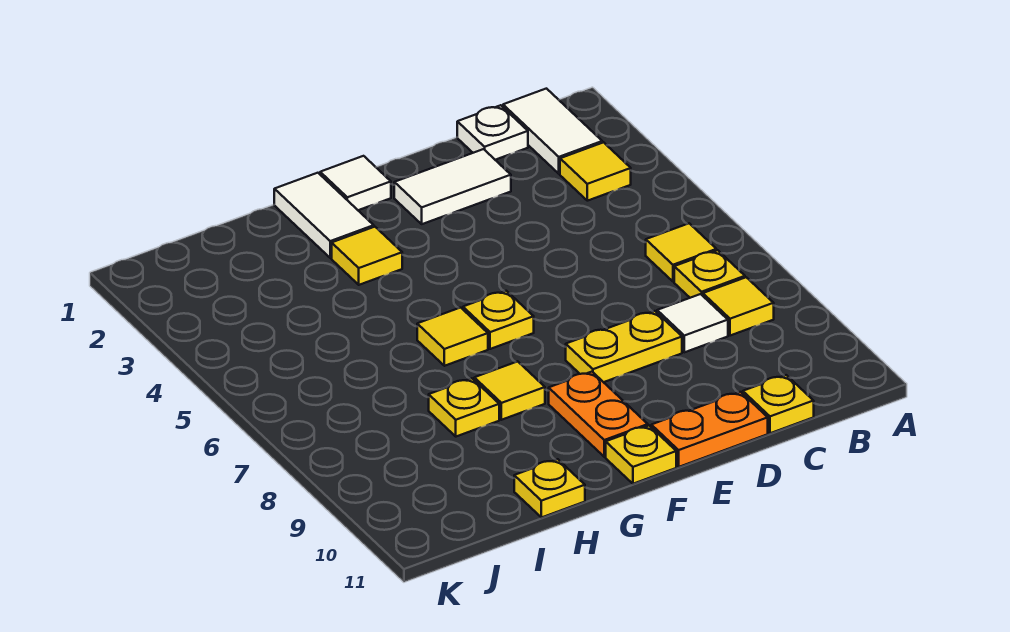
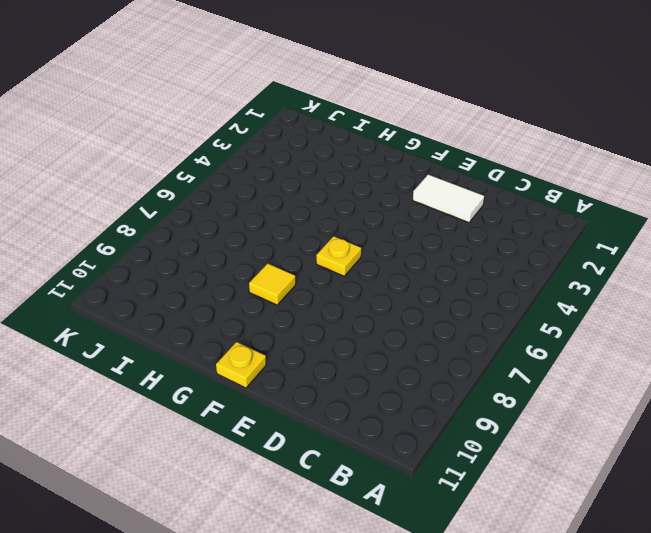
none -> white 1x2 tile [503,89,602,174]
none -> yellow 1x1 tile [560,142,631,201]
none -> yellow 1x1 tile [646,223,716,282]

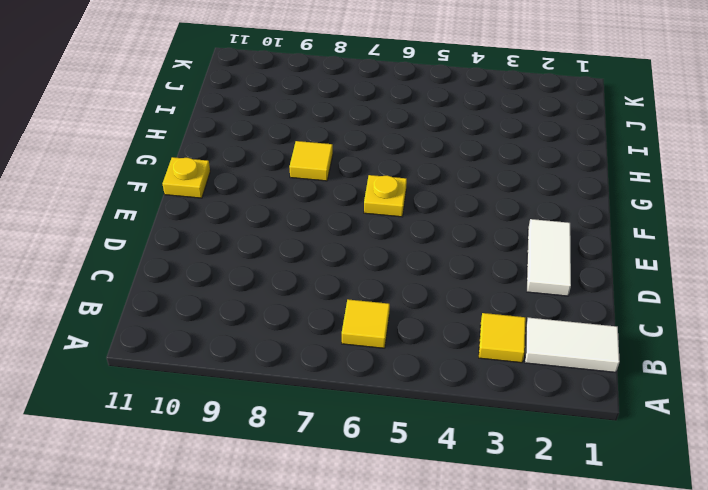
none -> yellow 1x1 plate [674,250,745,298]
none -> yellow 1x1 tile [703,277,774,336]
none -> white 1x1 plate [457,105,528,160]

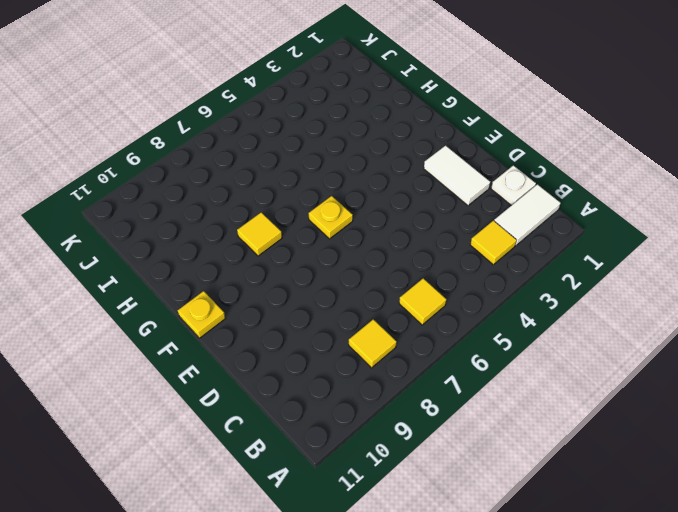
none -> yellow 1x1 plate [674,250,745,298]
none -> white 1x1 tile [657,294,728,352]
none -> yellow 1x1 plate [743,375,814,433]

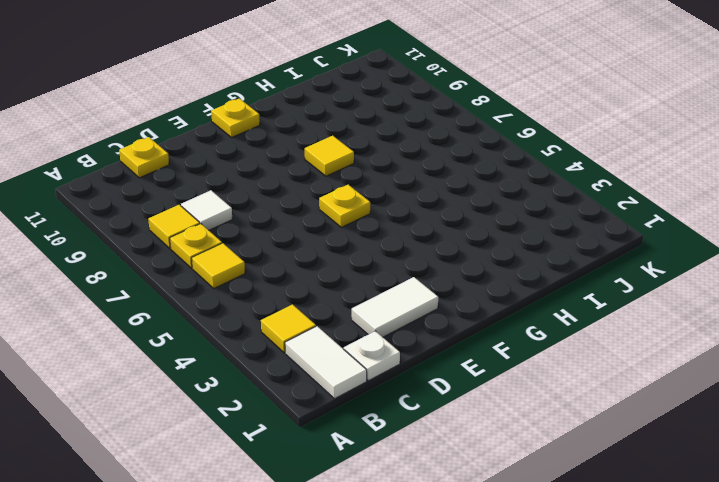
none -> yellow 1x2 plate [566,311,682,382]
none -> orange 1x2 plate [651,392,768,467]
none -> white 1x1 tile [320,156,391,210]

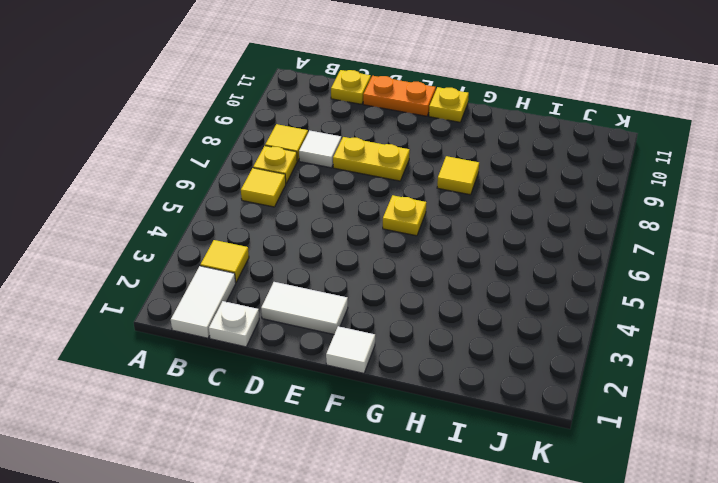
none -> orange 1x2 plate [549,372,648,457]
none -> white 1x2 tile [274,173,374,258]
none -> yellow 1x1 tile [332,227,402,285]

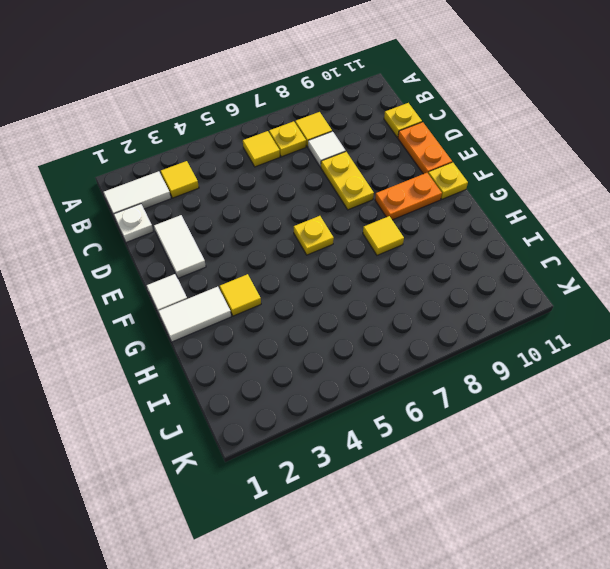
none -> yellow 1x1 tile [417,308,488,366]
none -> yellow 1x1 plate [429,378,499,437]
none -> yellow 1x1 plate [514,459,585,518]

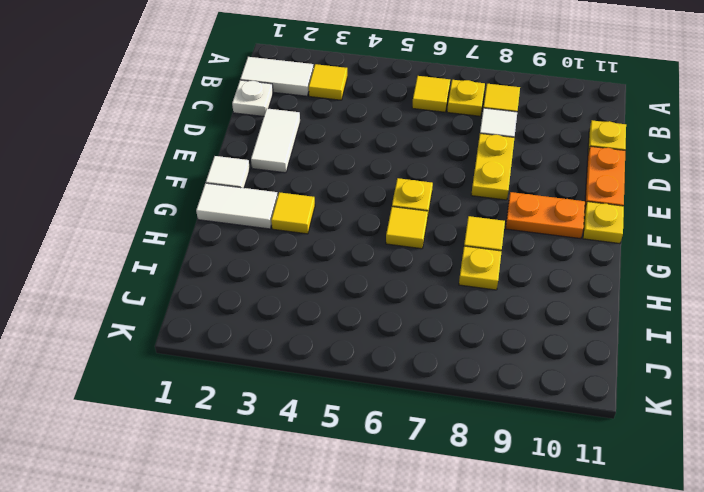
none -> yellow 1x1 plate [514,459,585,518]

